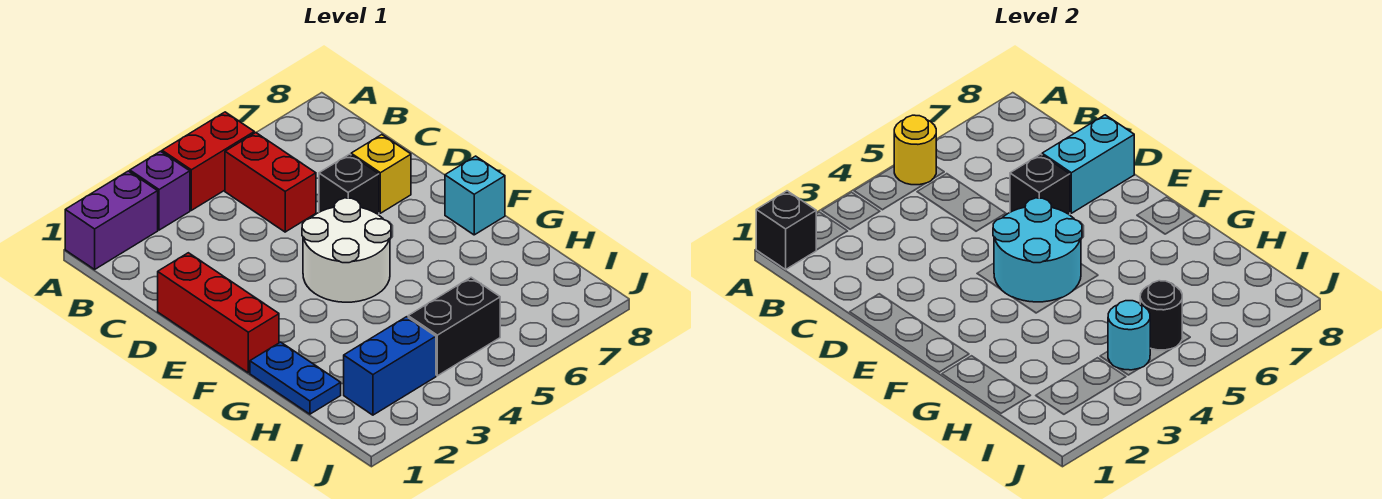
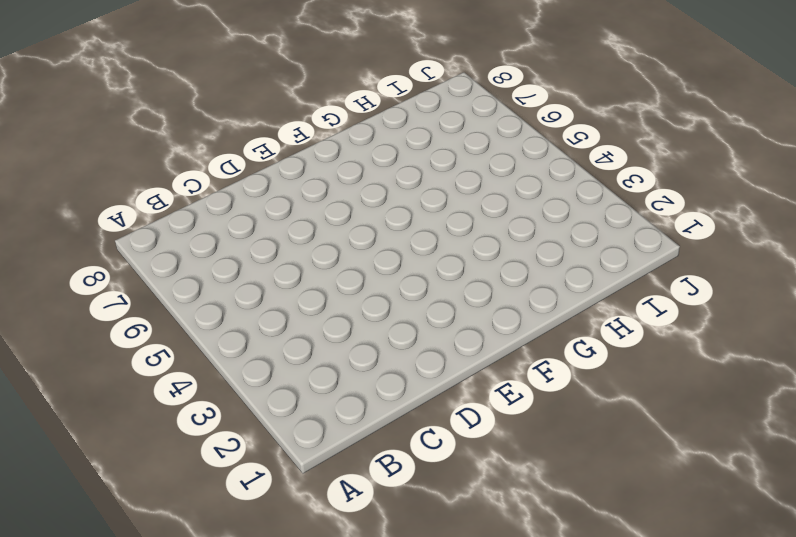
none -> purple 1x2 brick [65,171,158,269]
none -> purple 1x1 brick [130,151,190,230]
none -> red 1x2 brick [162,112,254,210]

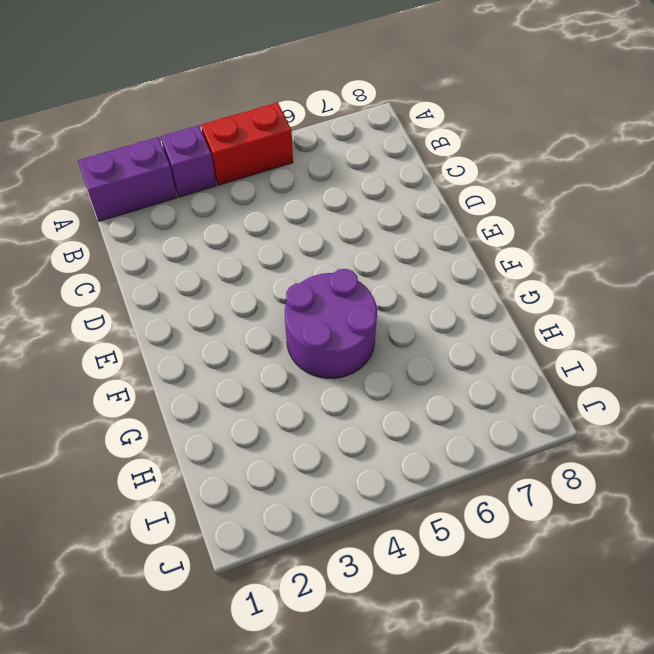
purple 2x2 round brick [285,269,377,379] -> white 2x2 round brick [302,198,391,302]
none -> red 1x2 brick [225,133,316,232]
none -> red 1x3 brick [158,253,279,373]
none -> black 1x1 brick [319,154,379,215]

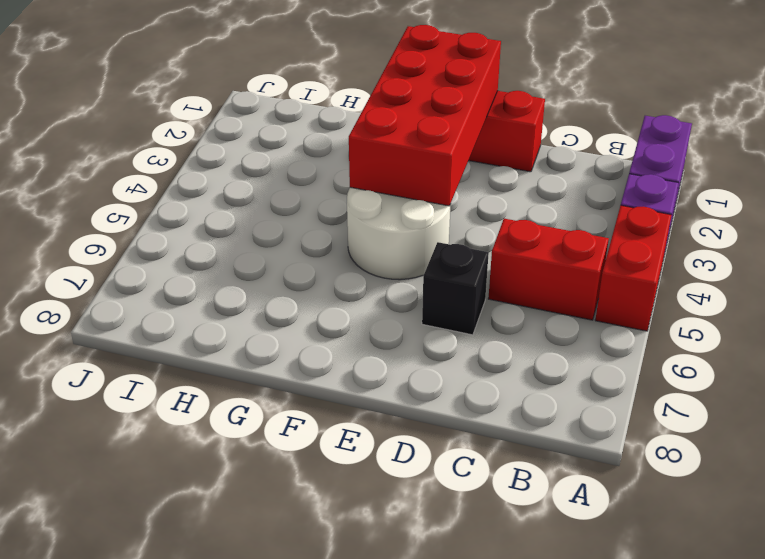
red 2x4 brick [349,25,501,206] -> cyan 2x2 round brick [993,198,1082,302]
none -> yellow 1x1 brick [351,135,411,213]
none -> cyan 1x1 brick [445,156,505,235]
none -> blue 1x2 plate [250,342,341,414]

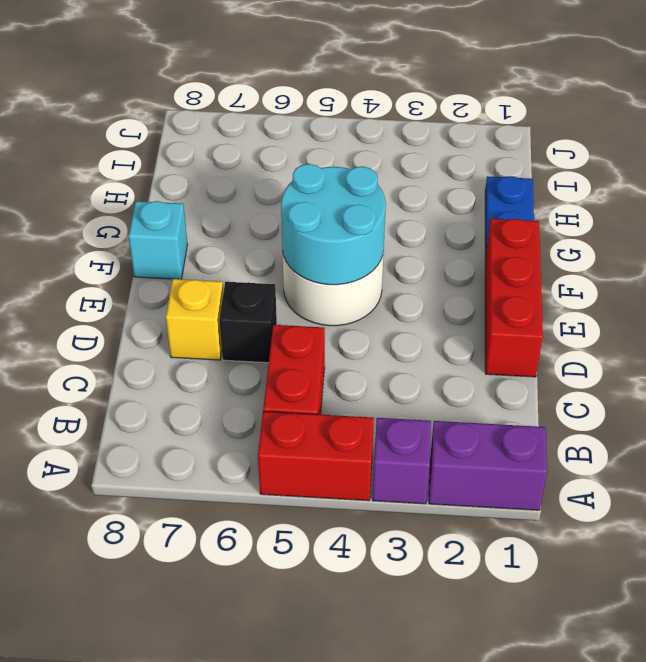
none -> blue 1x2 brick [344,317,436,415]
none -> black 1x2 brick [408,277,500,376]
none -> black 1x1 brick [756,191,816,269]

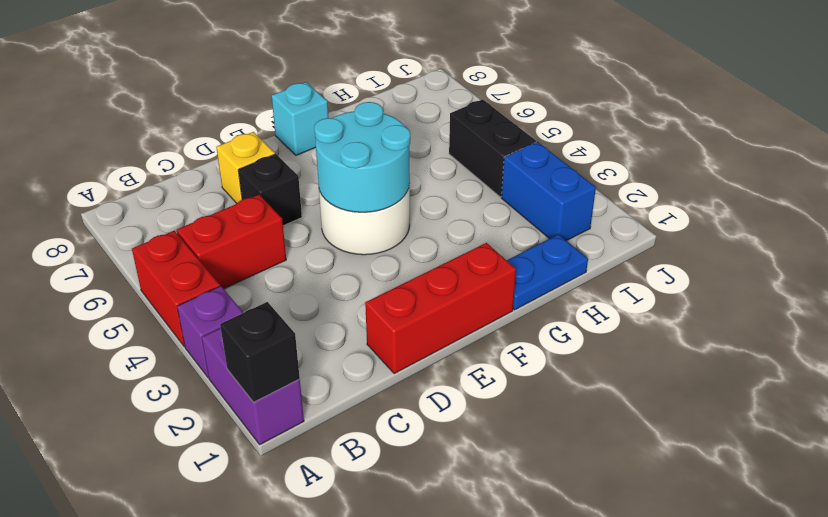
none -> yellow 1x1 round brick [894,115,936,185]
none -> black 1x1 brick [1010,154,1070,215]
none -> cyan 1x2 brick [1042,115,1134,213]

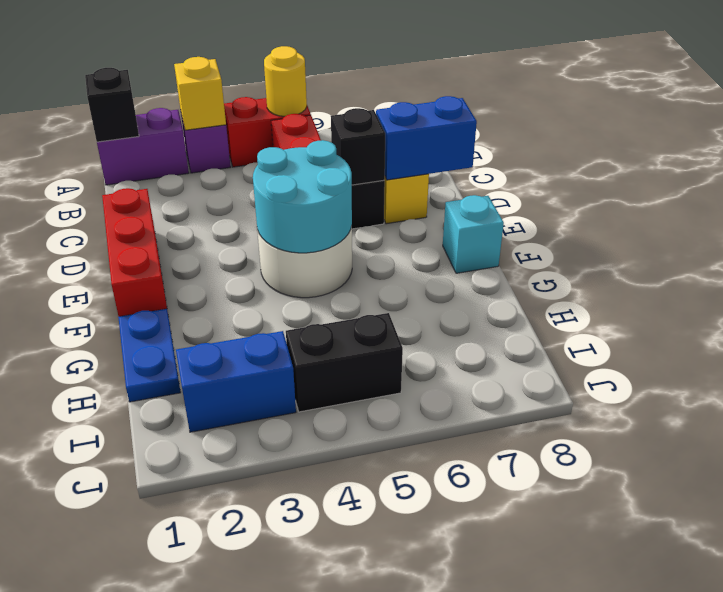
yellow 1x1 brick [174,57,226,130] -> none
blue 1x2 brick [376,96,477,180] -> cyan 1x2 brick [1042,115,1134,213]
none -> cyan 1x1 round brick [1108,301,1150,370]
none -> black 1x1 round brick [1140,281,1182,350]

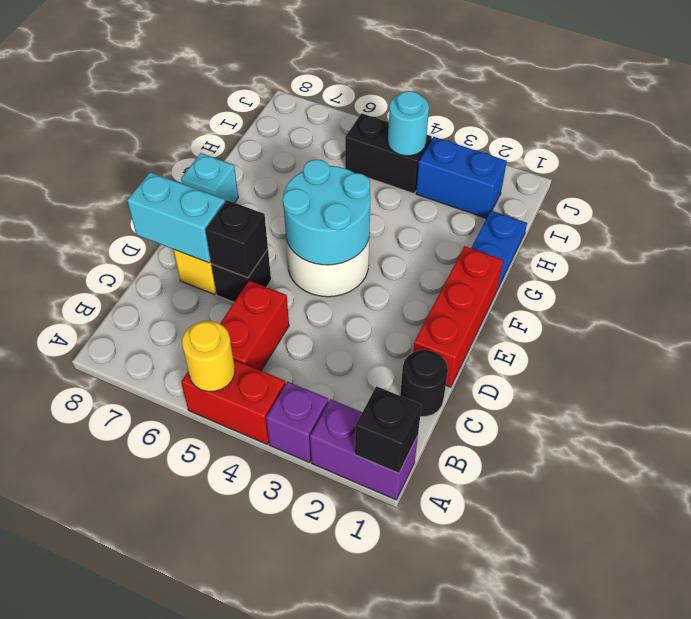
black 1x1 round brick [400,350,448,417] -> black 1x1 round brick moved to [1140,281,1182,350]

